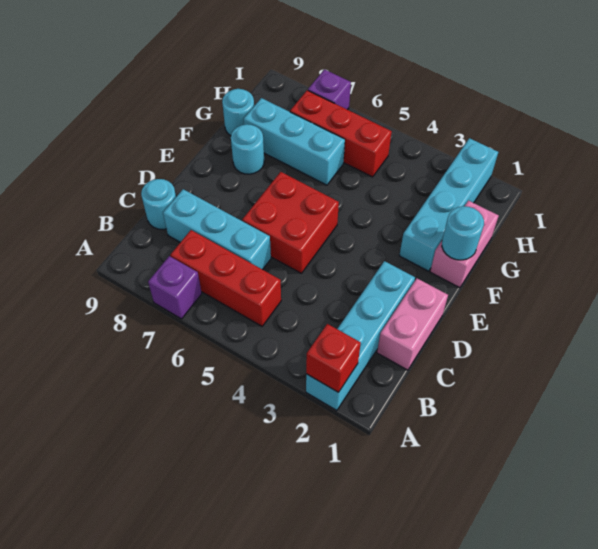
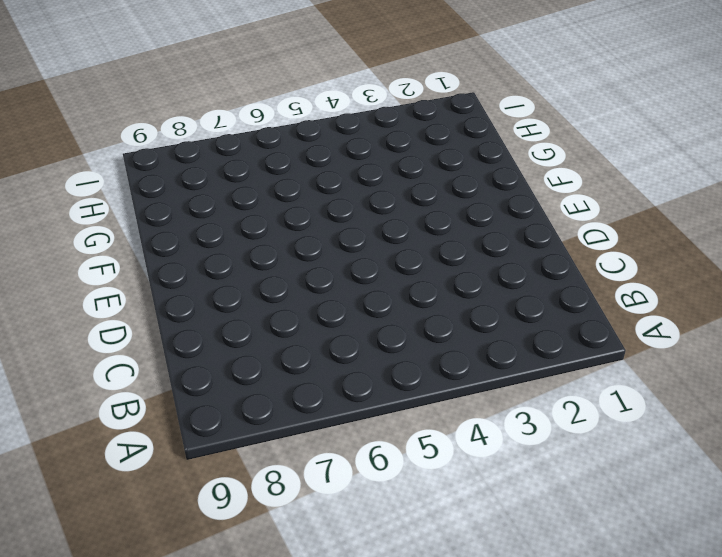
none -> cyan 1x4 brick [306,261,415,411]
none -> purple 1x1 brick [148,256,202,319]
none -> red 1x3 brick [170,230,281,326]

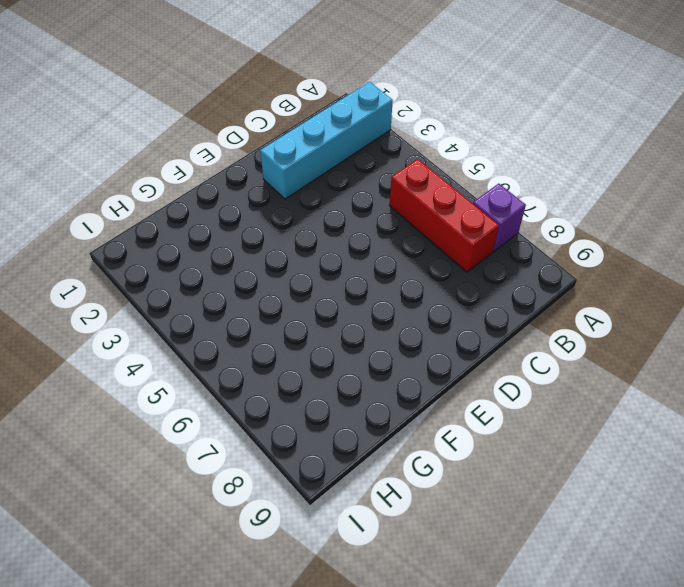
none -> pink 1x2 brick [377,278,448,370]
none -> cyan 1x3 brick [163,189,271,270]
none -> cyan 1x1 round brick [141,179,176,229]

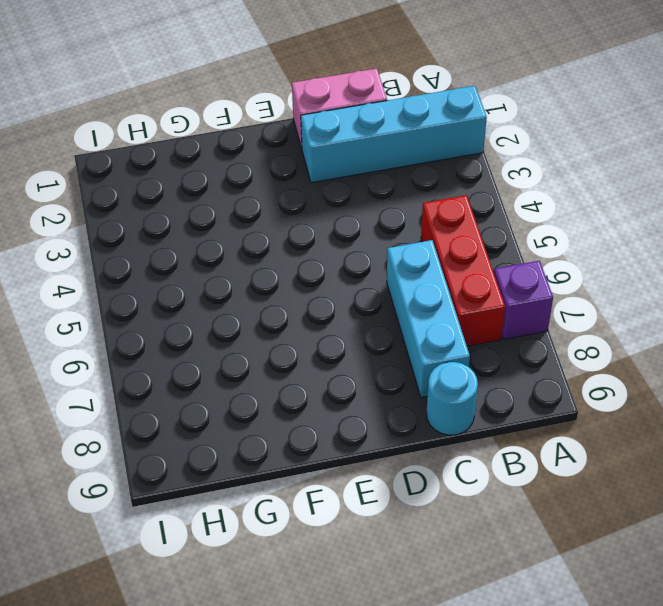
none -> red 2x2 brick [242,172,339,273]
none -> pink 1x2 brick [430,201,499,288]
none -> cyan 1x4 brick [399,138,498,271]

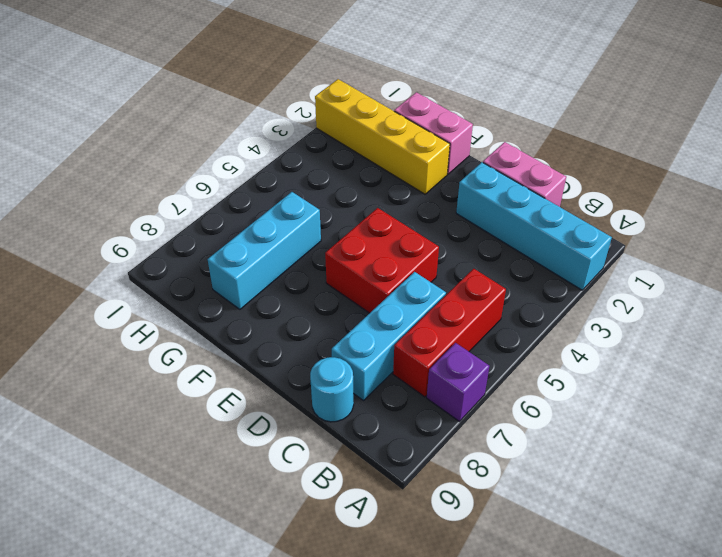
yellow 1x4 brick [315,79,450,194] -> cyan 1x4 brick [399,138,498,271]
none -> cyan 1x1 round brick [231,124,264,174]
none -> cyan 1x1 round brick [222,89,254,136]
none -> red 1x3 brick [290,90,392,177]

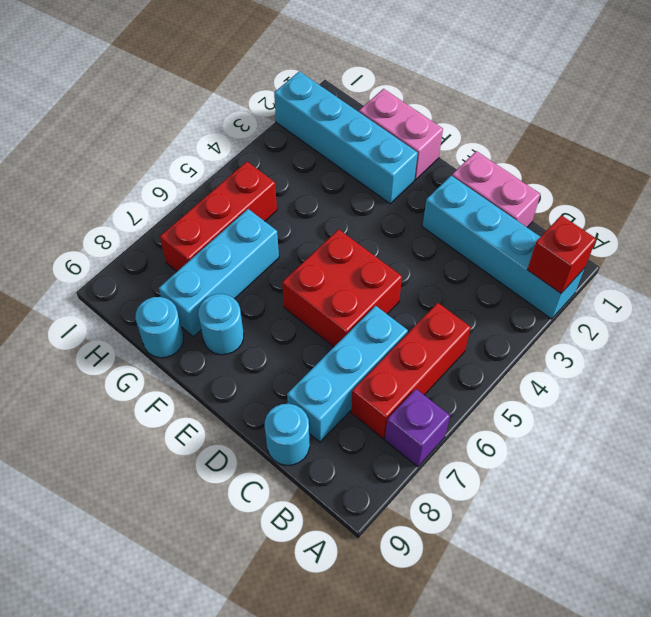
none -> purple 1x1 brick [308,69,351,110]
none -> cyan 1x1 round brick [442,206,484,260]

